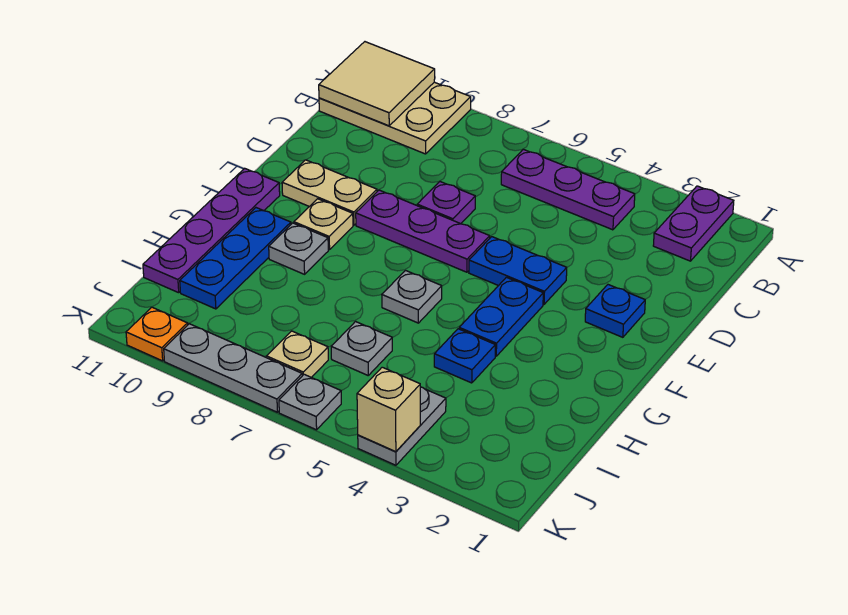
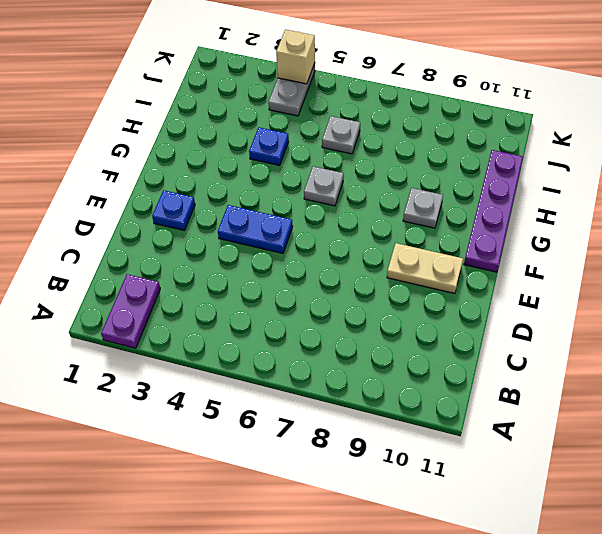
none -> tan 2x3 plate [319,82,471,154]
none -> purple 1x3 plate [501,149,635,230]
none -> purple 1x1 plate [417,182,475,224]

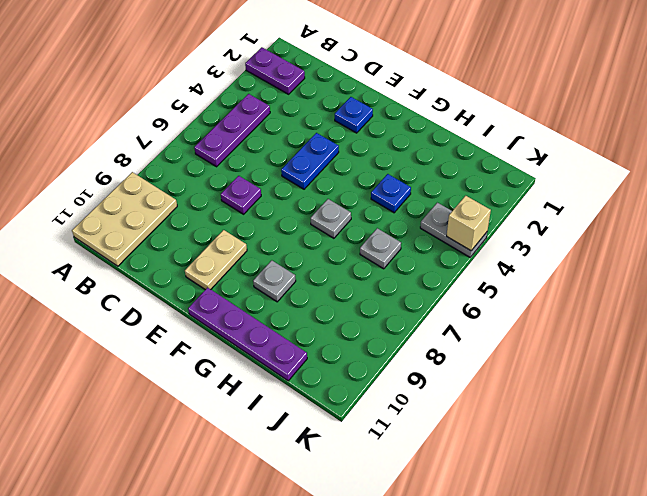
none -> purple 1x3 plate [356,190,490,272]
none -> blue 1x2 plate [459,277,543,356]
none -> tan 1x1 plate [294,199,353,250]

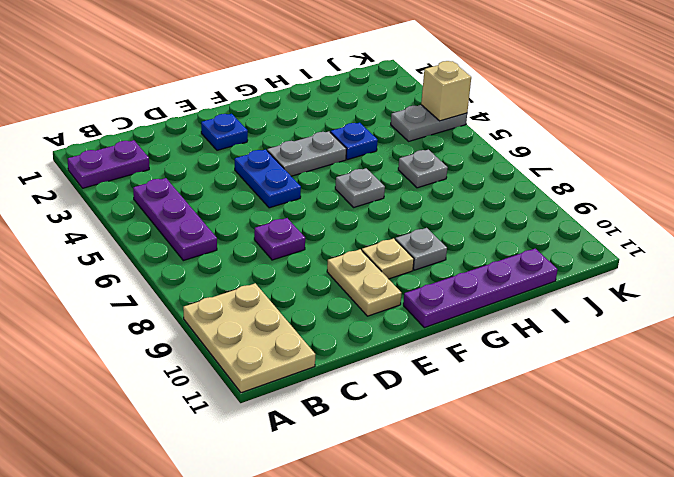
grey 1x2 plate [267,131,346,176] -> blue 1x2 plate [459,277,543,356]
none -> purple 1x3 plate [356,190,490,272]
none -> blue 1x3 plate [180,208,291,309]
none -> tan 1x1 plate [267,331,328,378]

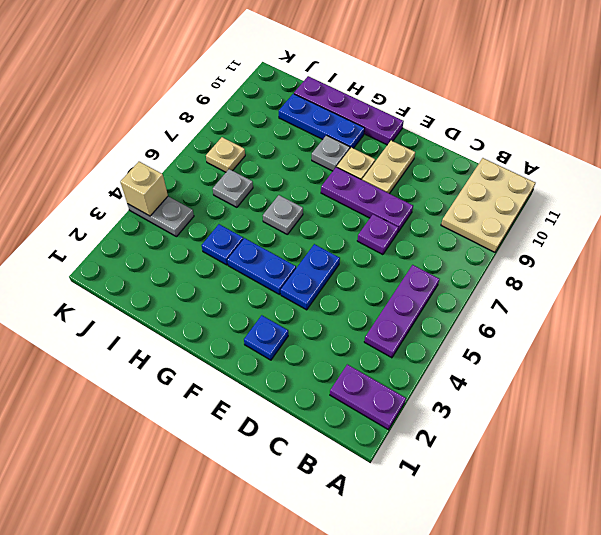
purple 1x3 plate [321,167,413,232] -> purple 1x3 plate turned to [356,190,490,272]
none -> grey 1x1 plate [279,374,341,430]
none -> grey 1x3 plate [164,324,302,412]
none -> orange 1x1 plate [126,307,188,361]

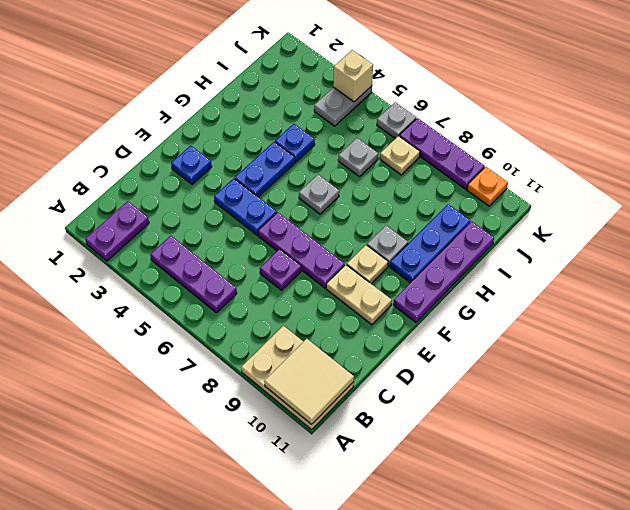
purple 1x3 plate [399,118,485,189] -> grey 1x3 plate [164,324,302,412]

